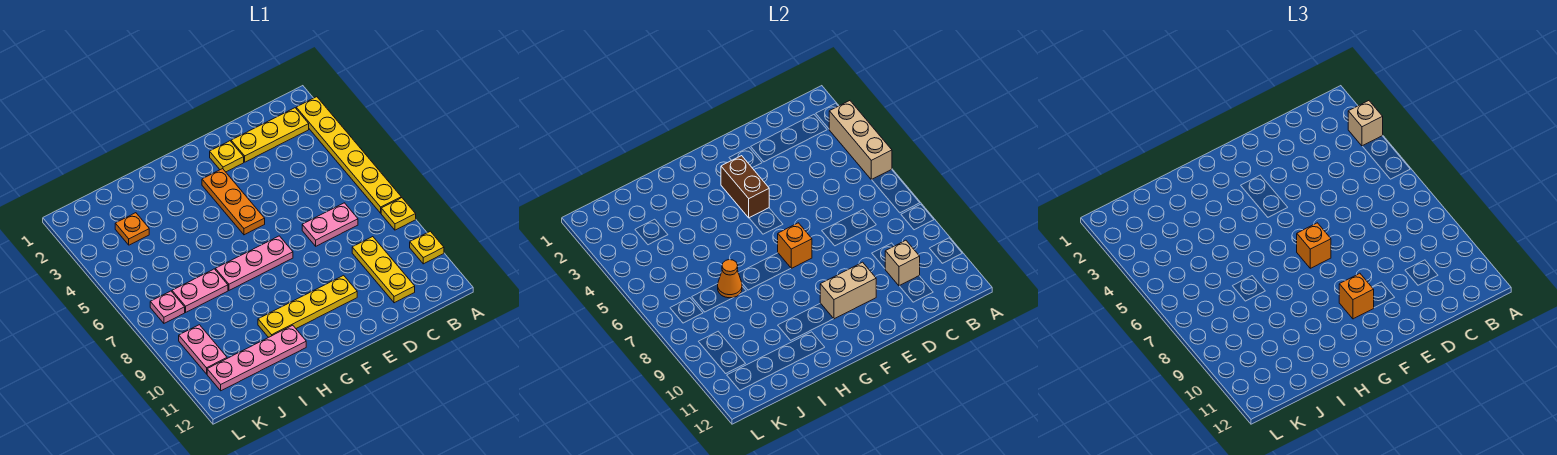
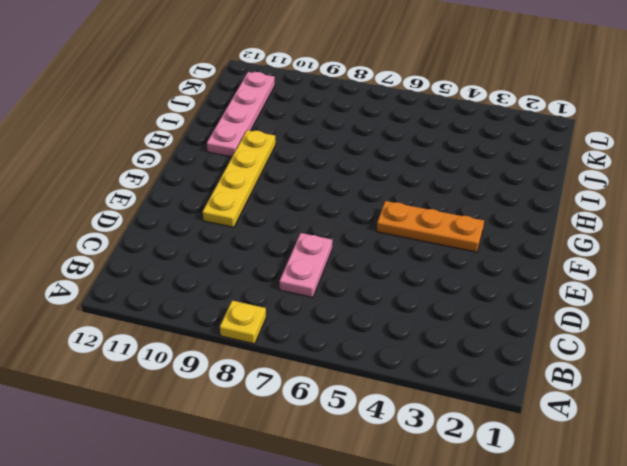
none -> yellow 1x6 plate [296,97,401,213]
none -> yellow 1x1 plate [410,231,444,264]
none -> yellow 1x3 plate [231,108,309,162]

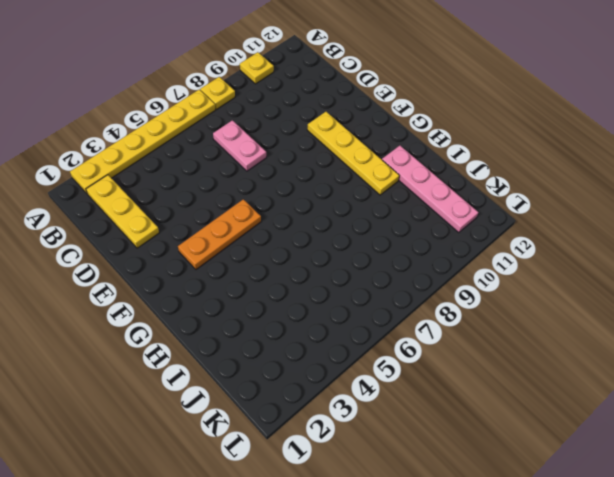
none -> yellow 1x3 plate [352,237,415,303]
none -> yellow 1x1 plate [210,141,244,172]
none -> pink 1x3 plate [215,236,293,290]

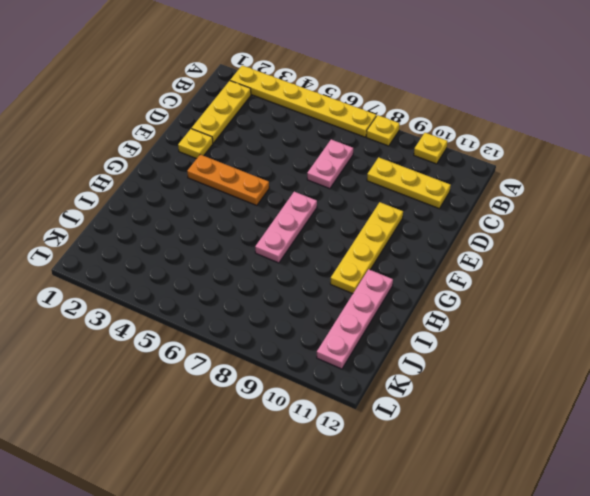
none -> pink 1x2 plate [172,269,228,312]
none -> orange 1x1 plate [115,213,149,245]
none -> pink 1x1 plate [150,291,185,323]

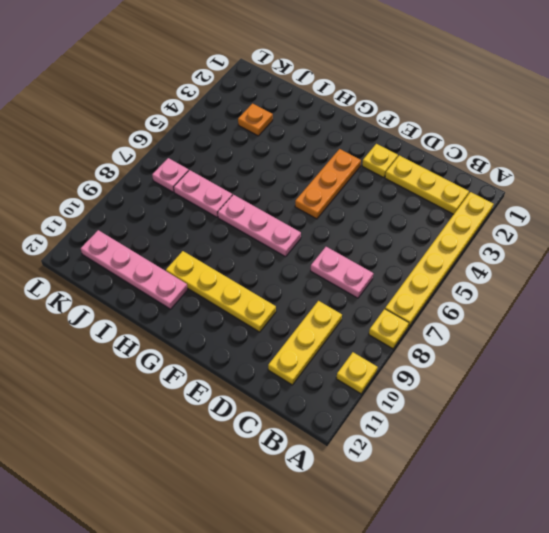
none -> pink 1x2 plate [179,325,227,374]
none -> tan 1x3 brick [829,101,892,180]
none -> tan 1x1 brick [885,240,920,286]

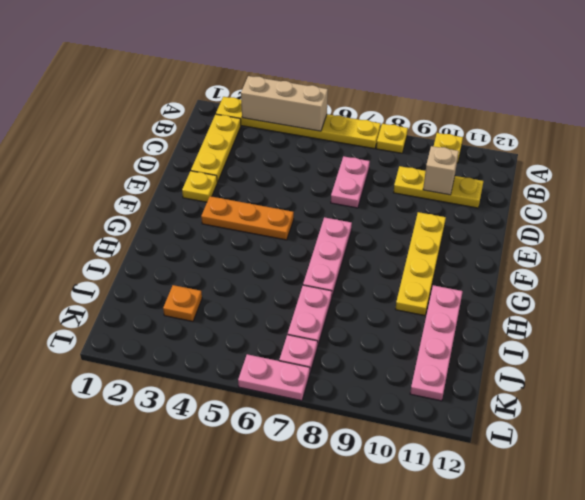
pink 1x2 plate [238,354,310,401] -> pink 1x2 plate moved to [179,325,227,374]
none -> tan 1x2 brick [820,262,876,319]
none -> brown 1x2 brick [721,156,769,218]
none -> orange 1x1 brick [778,223,812,268]

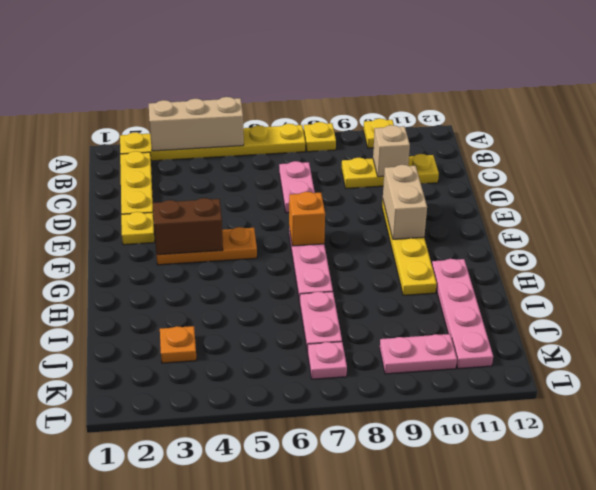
none -> orange 1x1 cone [718,260,742,298]
none -> tan 1x1 brick [1348,101,1383,146]
none -> orange 1x1 brick [1297,223,1331,268]

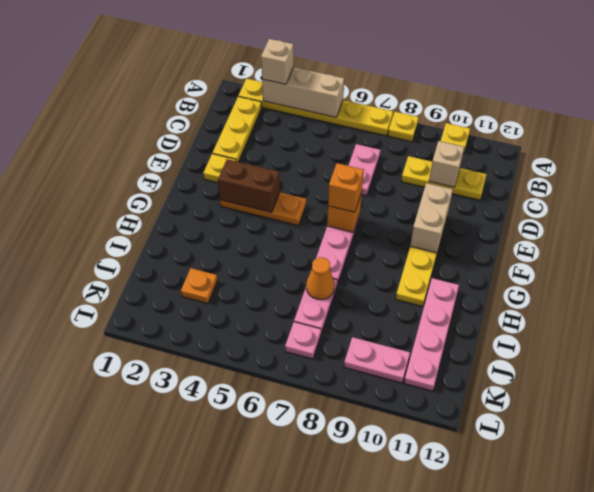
none -> orange 1x1 brick [1339,273,1374,319]

